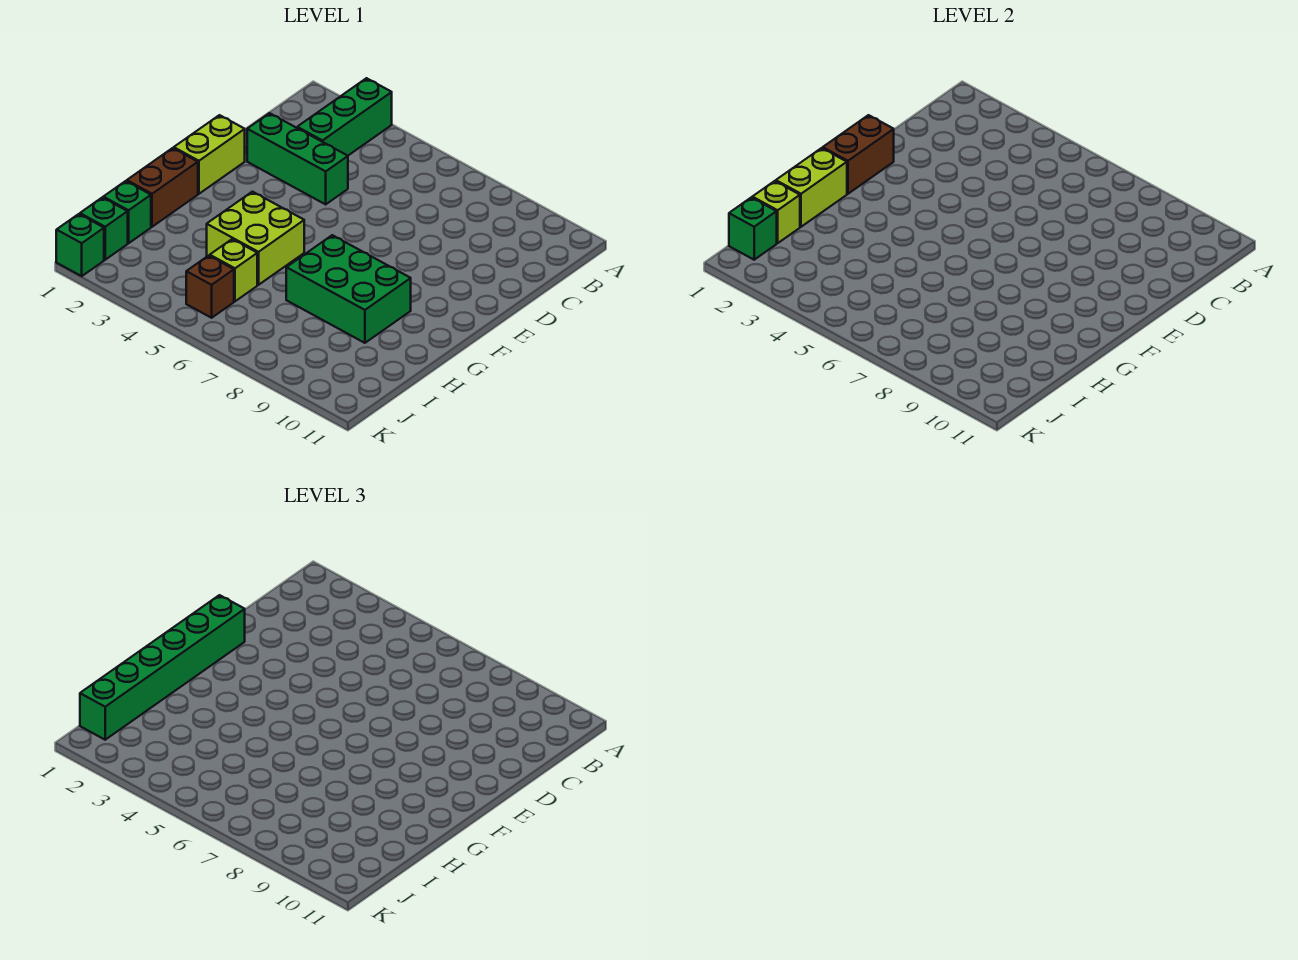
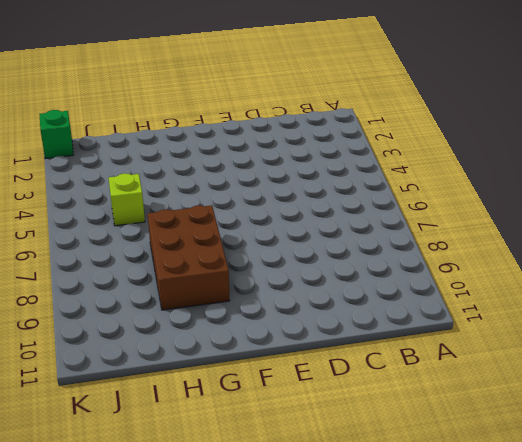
brown 2x3 brick [148,205,230,310] -> green 2x3 brick [286,235,411,343]
none -> green 1x3 brick [297,78,392,156]
none -> green 1x3 brick [247,113,348,204]
none -> lime 1x2 brick [174,115,245,194]

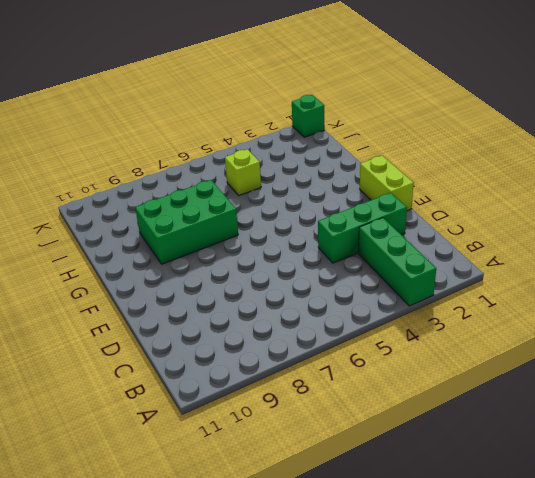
none -> brown 1x2 brick [127,148,198,227]
none -> lime 2x2 brick [207,192,304,285]
none -> green 1x1 brick [103,181,151,243]

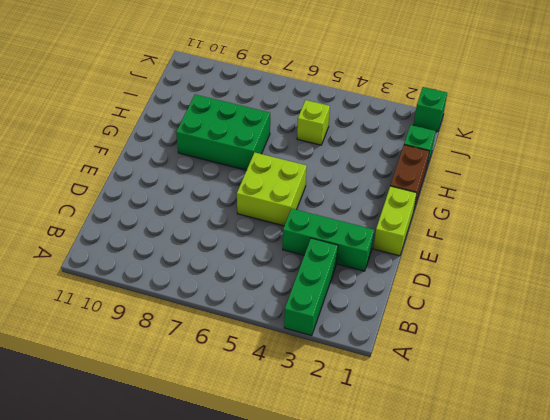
lime 2x2 brick [237,152,307,226] -> lime 2x2 brick moved to [207,192,304,285]
none -> green 1x1 brick [80,198,128,260]
none -> brown 1x1 brick [186,256,234,318]
none -> brown 1x2 brick [823,115,894,194]

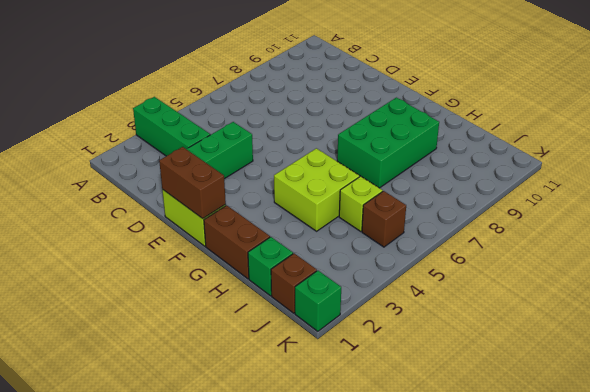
brown 1x1 brick [271,253,317,313] -> green 1x1 brick [80,198,128,260]
none -> lime 1x2 brick [776,148,847,227]
none -> lime 1x1 brick [752,181,800,243]
none -> green 1x1 brick [729,198,777,260]

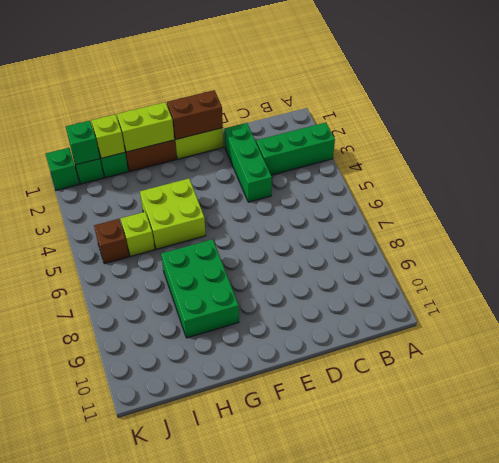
none -> green 1x6 brick [80,595,245,740]

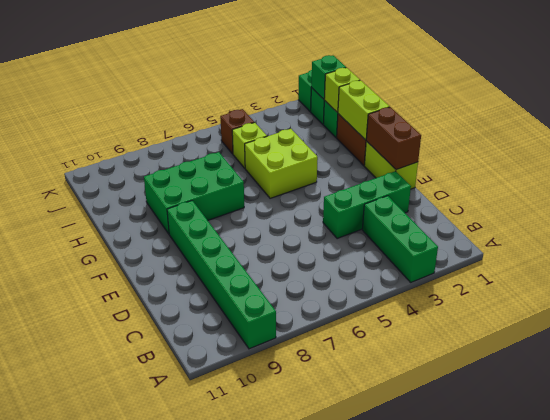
green 1x6 brick [167,201,276,349] -> green 1x6 brick moved to [80,595,245,740]

